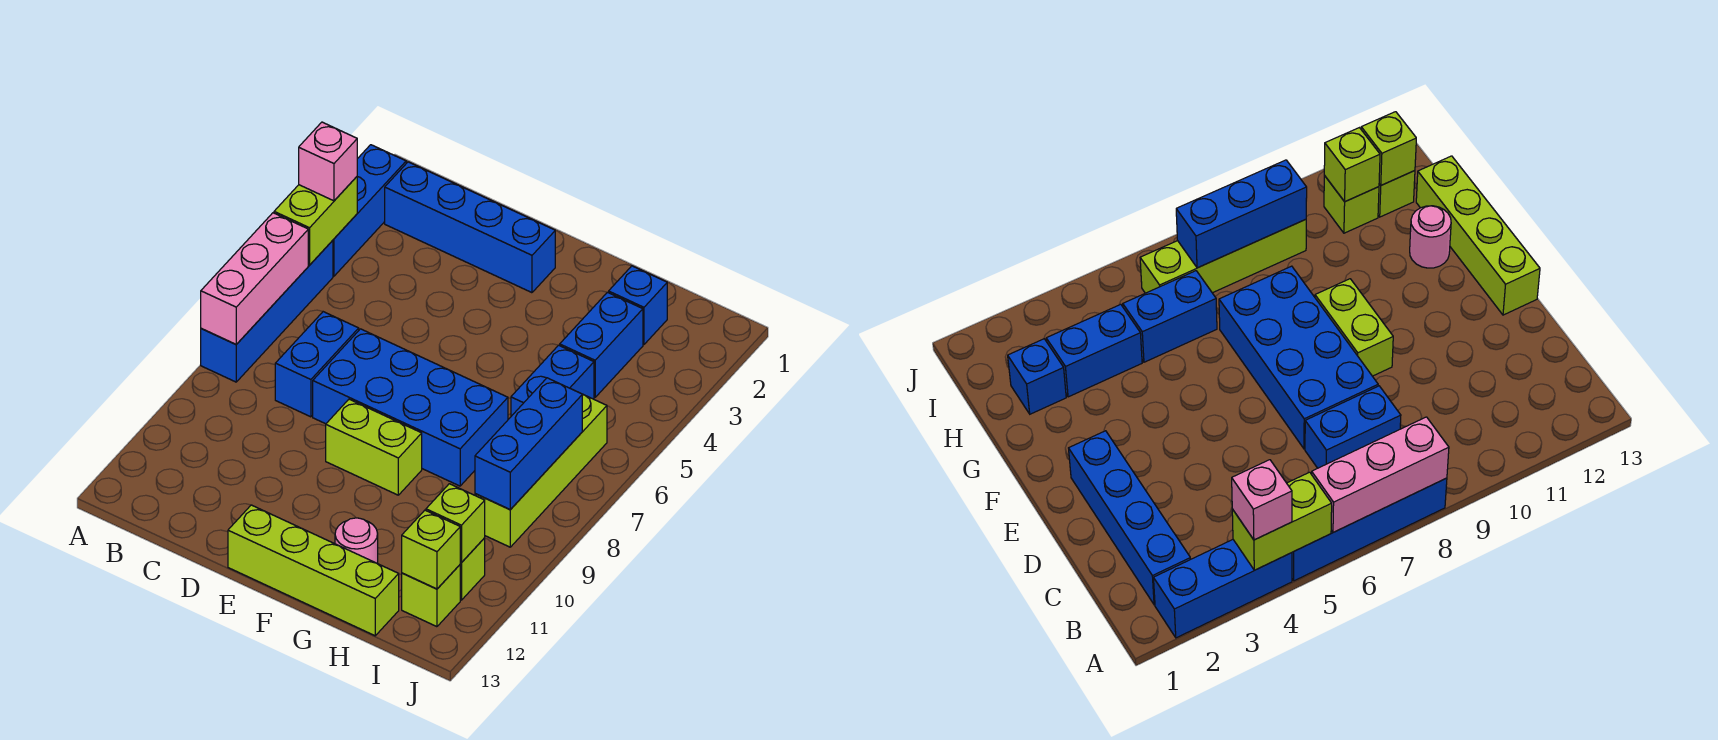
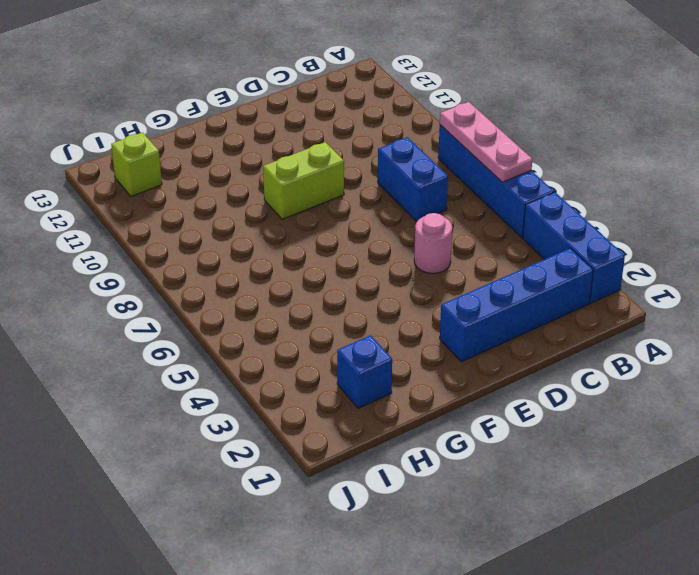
pink 1x3 plate [440,102,532,182] -> pink 1x3 brick [201,213,308,344]
pink 1x1 round brick [414,213,452,273] -> pink 1x1 round brick moved to [335,518,378,564]
none -> blue 2x4 brick [313,329,508,486]
none -> lime 1x4 brick [228,505,399,636]
none -> blue 1x2 brick [560,292,643,397]

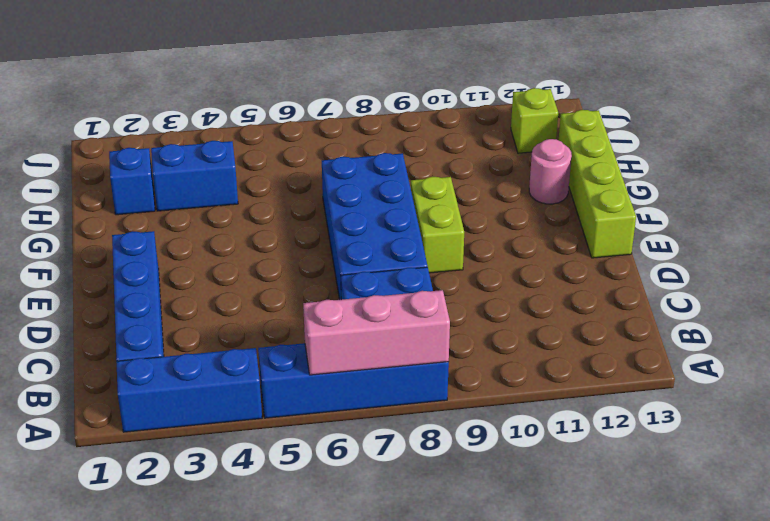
none -> blue 1x2 brick [511,345,594,416]
none -> lime 1x4 brick [475,394,607,547]
none -> lime 1x1 brick [460,538,485,600]

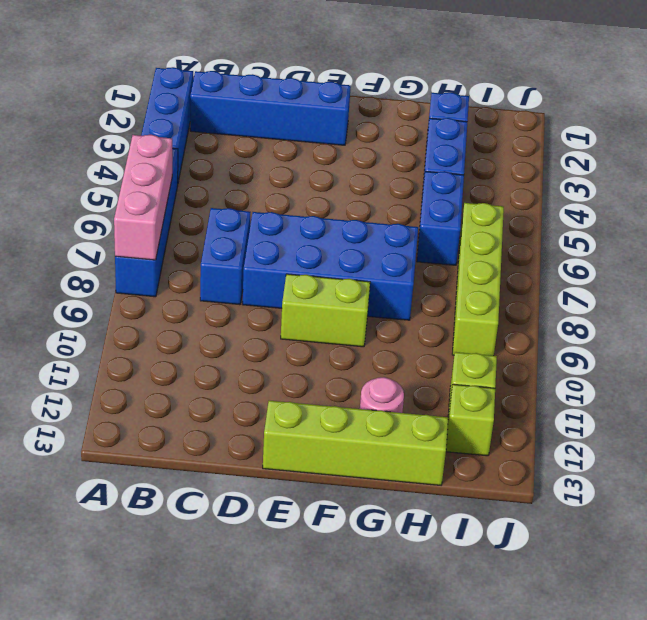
none -> lime 1x2 brick [274,177,357,265]
none -> blue 1x3 brick [475,378,582,510]
none -> lime 1x1 brick [426,484,485,562]

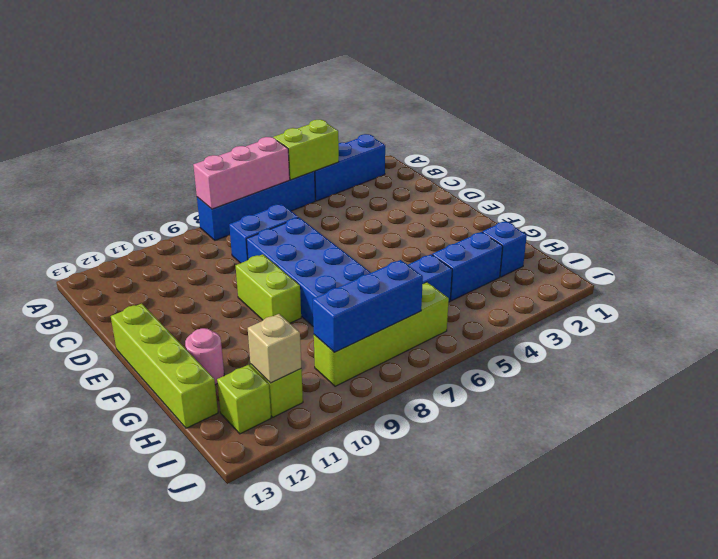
tan 1x1 brick [248,314,301,383] -> lime 1x1 brick [426,484,485,562]
none -> blue 1x4 brick [385,162,555,293]
none -> lime 1x1 brick [402,510,461,589]
none -> pink 1x1 brick [299,122,357,201]

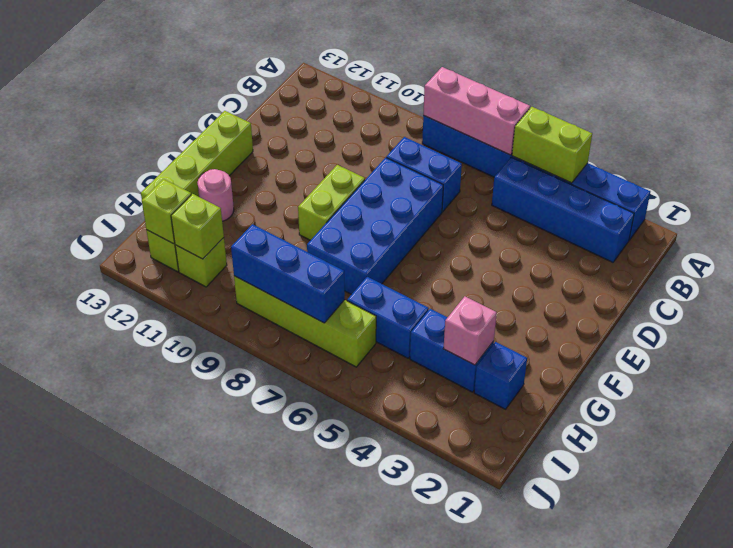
blue 1x4 brick [492,157,634,262] -> blue 1x4 brick turned to [385,162,555,293]
pink 1x1 brick [443,296,497,365] -> pink 1x1 brick moved to [299,122,357,201]

